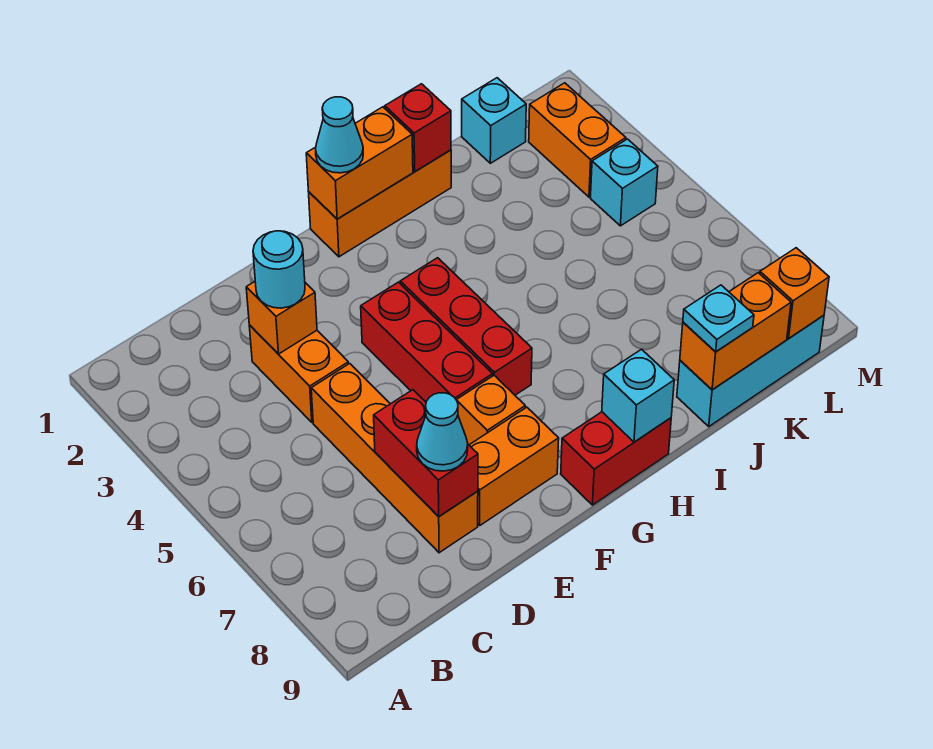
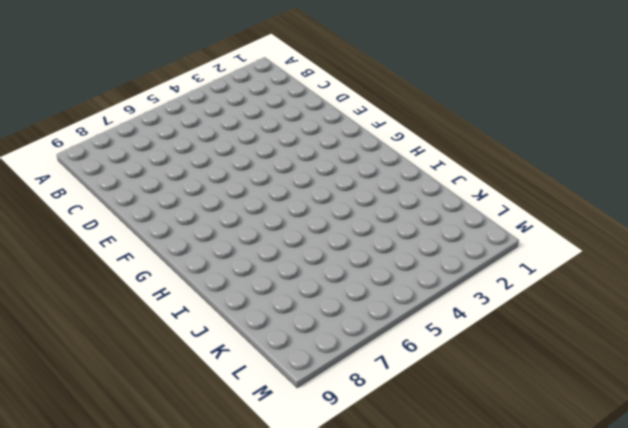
none -> orange 1x2 brick [249,325,348,422]
none -> orange 1x4 brick [311,364,478,553]
none -> orange 1x2 brick [469,407,559,525]

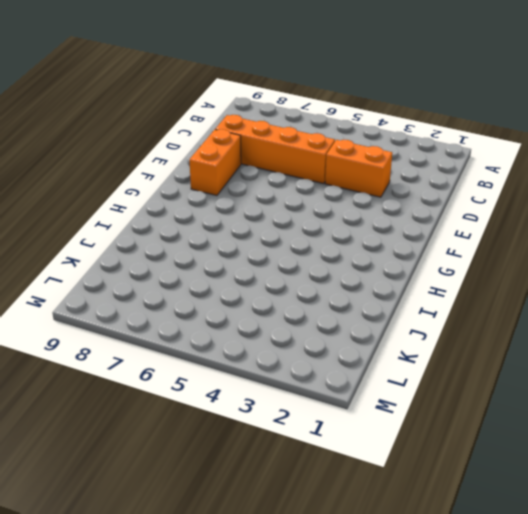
none -> red 1x3 brick [361,282,493,402]
none -> orange 1x1 brick [457,376,525,445]
none -> orange 1x3 brick [309,150,451,257]

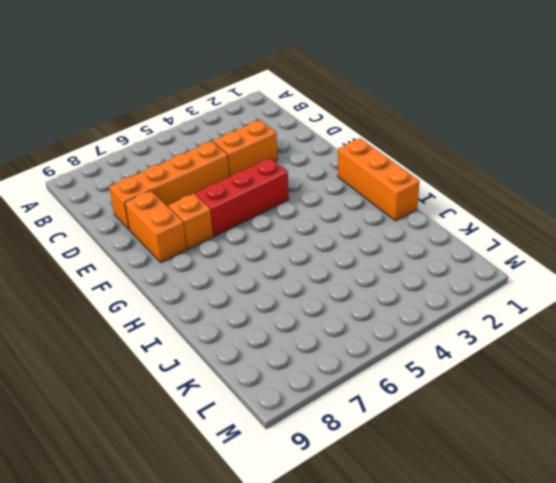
none -> red 1x3 brick [400,258,532,395]
none -> red 1x2 brick [561,412,671,505]
none -> cyan 1x3 brick [677,315,824,426]

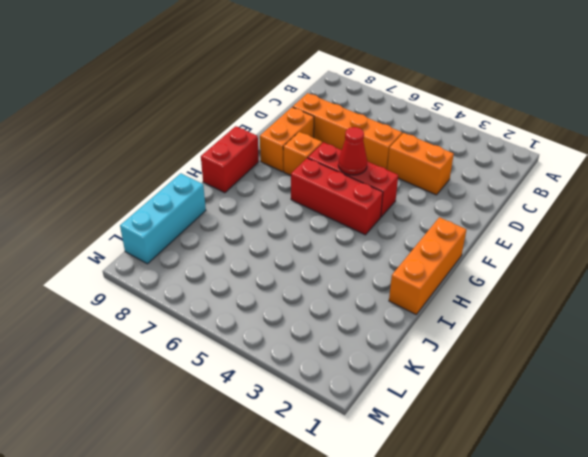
red 1x1 cone [338,127,367,175] -> none
none -> cyan 1x1 brick [462,78,526,163]
none -> orange 1x2 brick [529,83,626,197]
none -> cyan 1x1 brick [591,139,658,226]

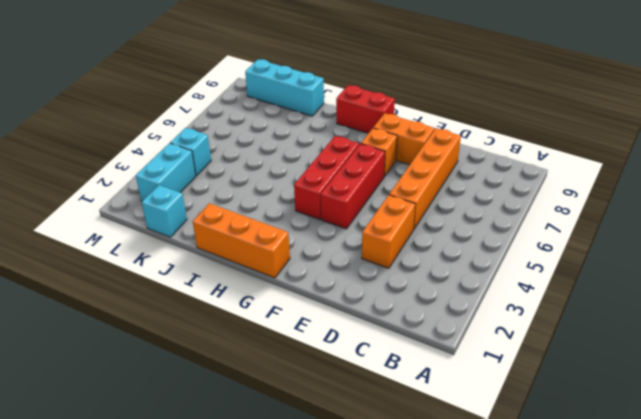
cyan 1x2 brick [136,143,196,201] -> orange 1x2 brick [529,83,626,197]
none -> orange 1x1 brick [246,282,317,354]
none -> red 1x2 brick [374,390,478,517]
none -> orange 1x2 brick [306,107,413,219]

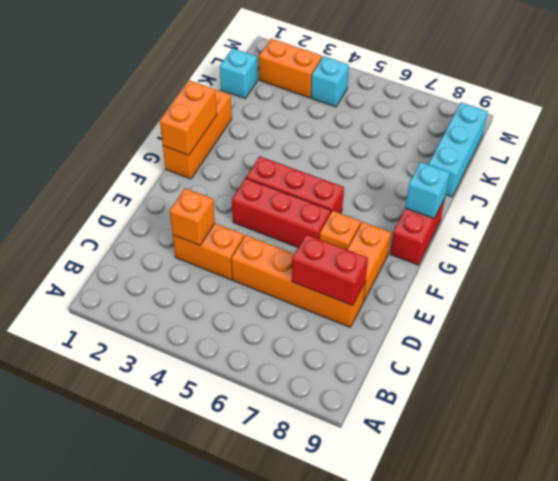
none -> red 1x1 brick [385,84,451,171]
none -> orange 1x2 brick [680,273,791,390]
none -> orange 1x1 brick [760,248,829,338]

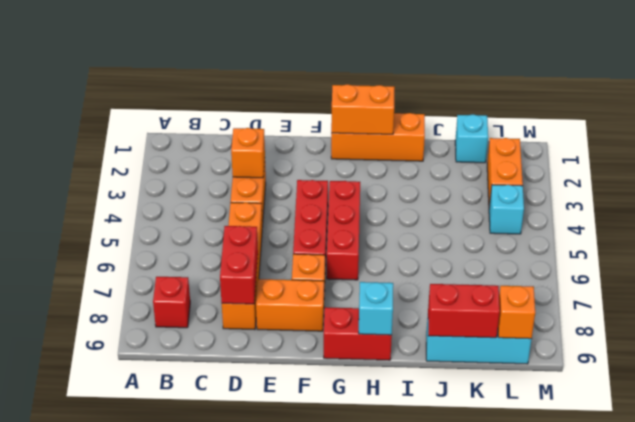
red 1x1 brick [153,277,190,328] -> red 1x1 brick moved to [385,84,451,171]
red 1x2 brick [428,284,500,338] -> orange 1x2 brick [680,273,791,390]
none -> cyan 1x1 round brick [253,231,305,308]
none -> cyan 1x1 cone [417,393,468,471]
none -> cyan 1x1 cone [316,97,363,173]

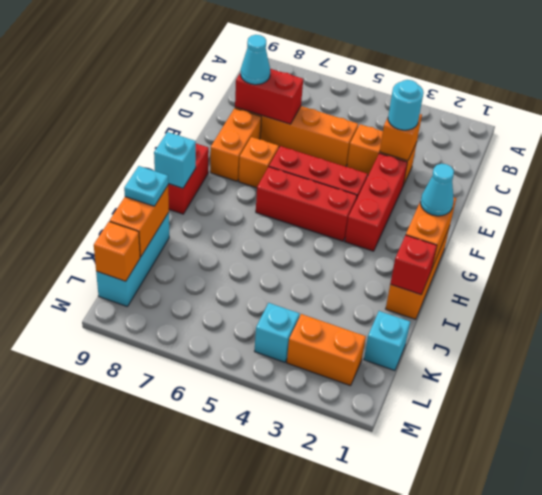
red 1x3 brick [345,153,407,251] -> none

